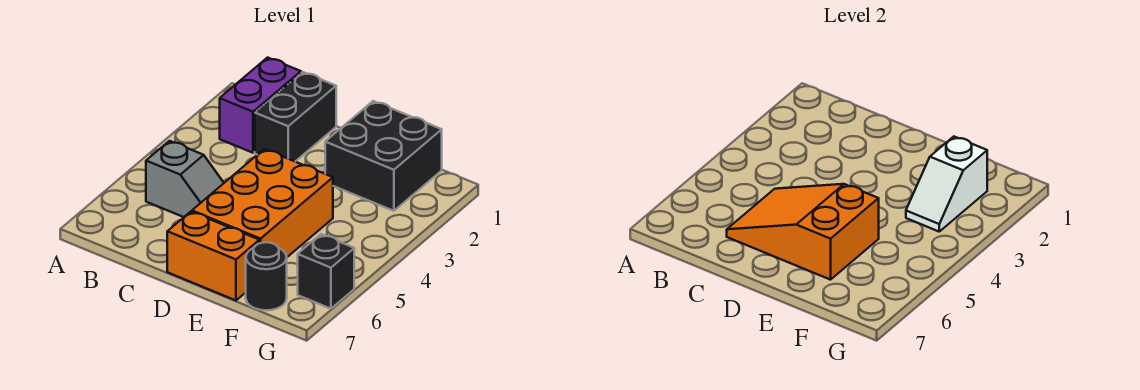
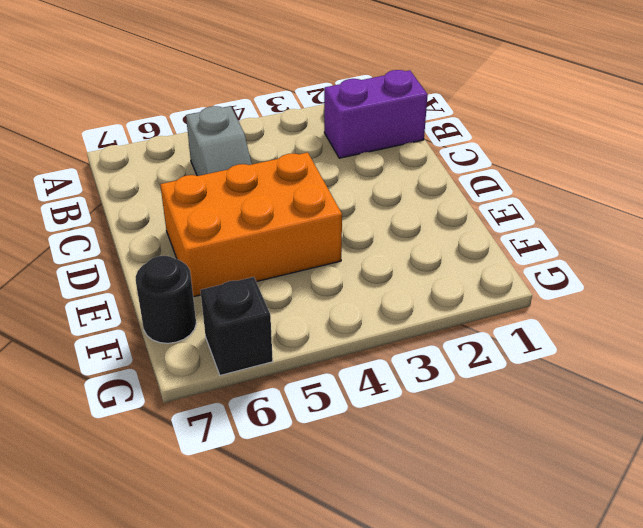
none -> black 1x2 brick [255,72,336,161]
none -> orange 1x2 brick [167,212,259,300]

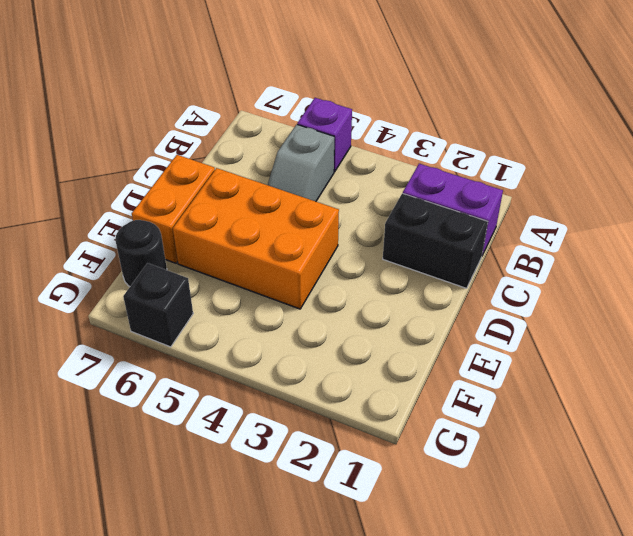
purple 1x1 brick [297,98,352,172] -> none
none -> black 2x2 brick [325,101,442,211]
none -> orange 2x3 slope [727,184,879,280]

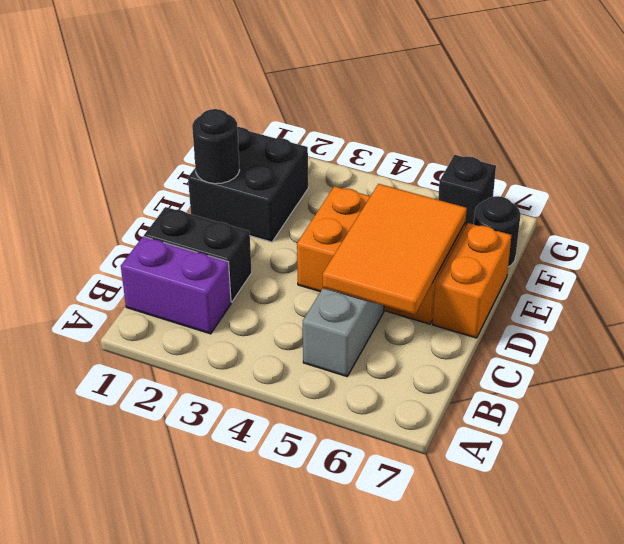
orange 2x3 tile [323,184,467,315] -> orange 2x3 slope [727,184,879,280]
black 1x1 round brick [192,109,240,184] -> none
none -> white 1x2 slope [906,137,987,231]

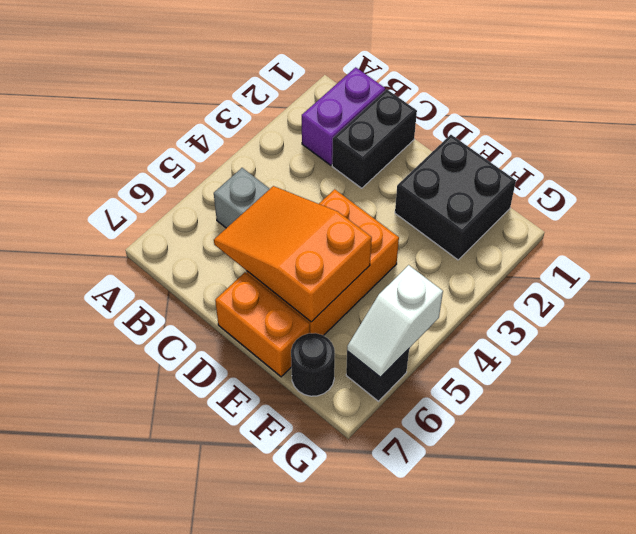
white 1x2 slope [347,265,443,377] -> white 1x2 slope moved to [906,137,987,231]

